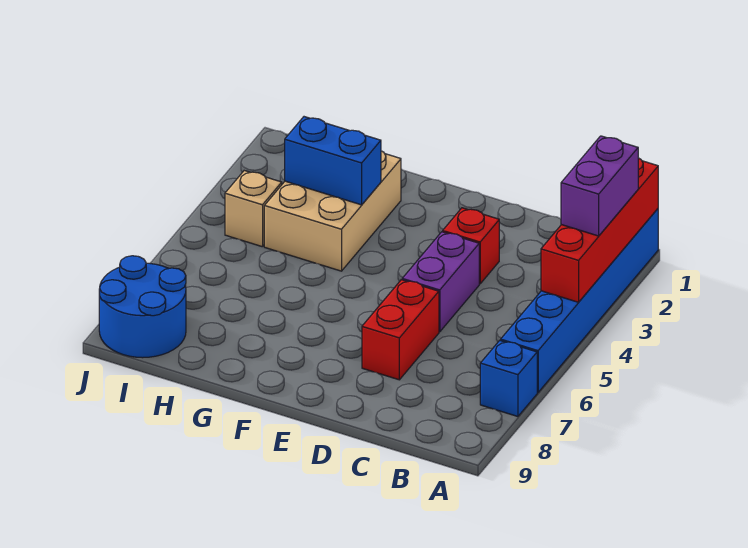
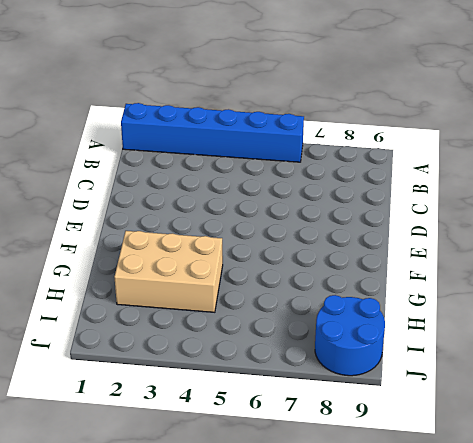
none -> blue 1x1 brick [480,340,537,417]
none -> red 1x1 brick [443,208,499,284]

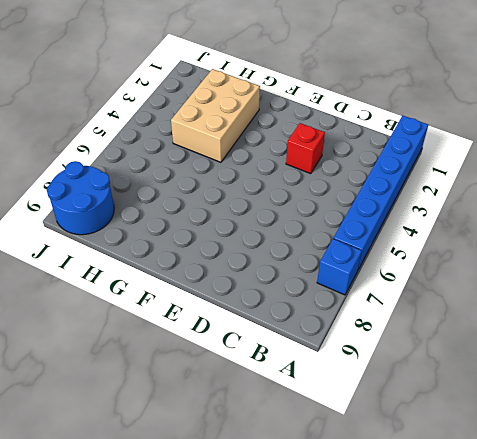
none -> purple 1x2 brick [402,232,479,332]
none -> red 1x2 brick [362,280,439,380]

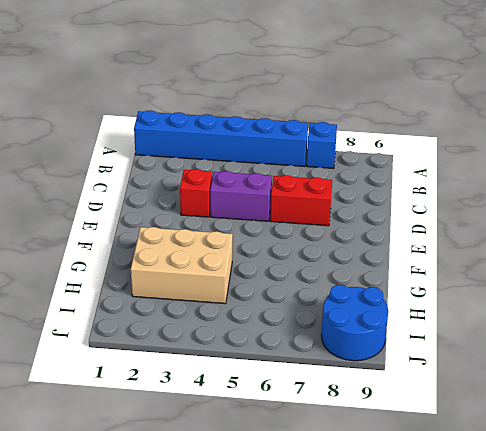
none -> tan 1x1 brick [225,171,282,247]
none -> red 1x4 brick [541,158,658,302]

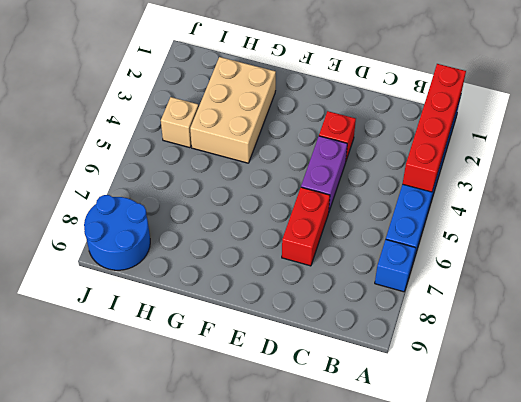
none -> blue 1x2 brick [285,117,381,205]
none -> purple 1x2 brick [561,136,638,236]

